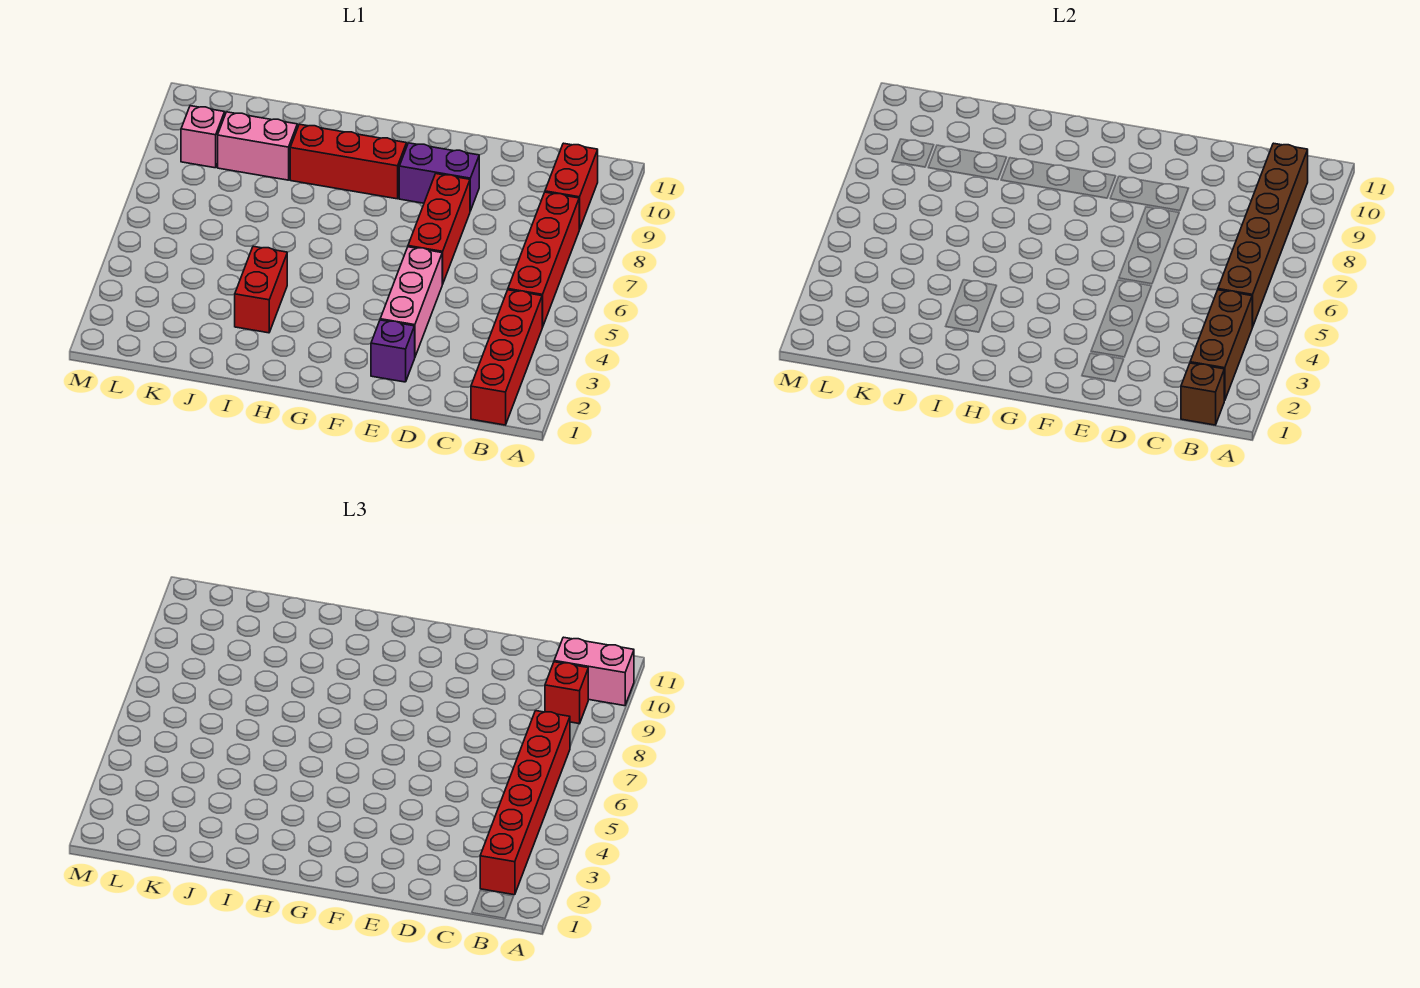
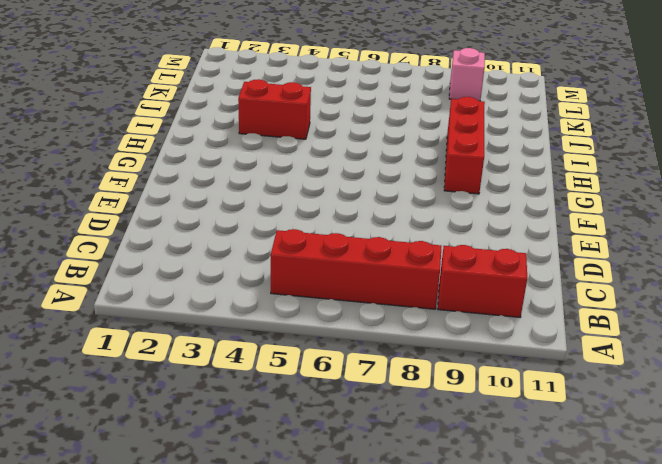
none -> red 1x4 brick [471,290,542,425]
none -> purple 1x1 brick [371,320,415,382]
none -> pink 1x3 brick [380,247,442,356]

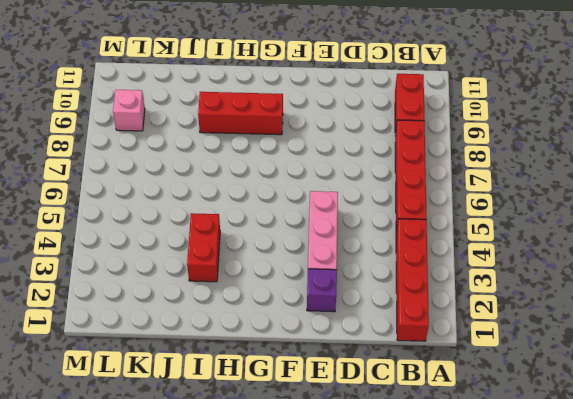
none -> red 1x3 brick [408,174,470,284]
none -> purple 1x2 brick [399,143,479,211]
none -> pink 1x2 brick [218,112,297,180]

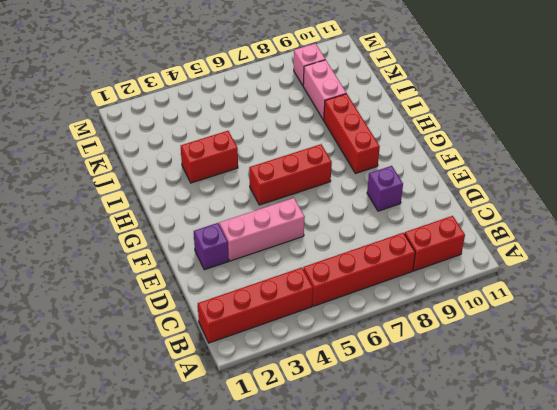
purple 1x1 brick [367,166,403,211] -> purple 1x2 brick [399,143,479,211]
red 1x3 brick [249,144,332,205] -> red 1x3 brick moved to [408,174,470,284]
none -> brown 1x1 brick [1181,363,1224,425]
none -> brown 1x3 brick [1190,290,1252,401]
none -> brown 1x6 brick [1218,143,1308,327]

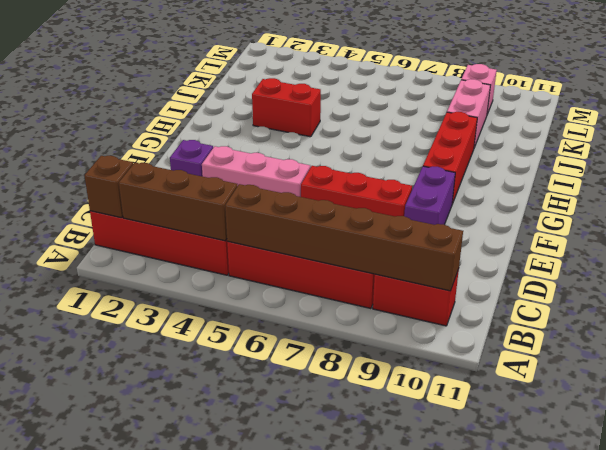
none -> pink 1x2 brick [554,637,634,706]
none -> red 1x6 brick [480,711,570,895]
none -> red 1x1 brick [545,662,588,724]

